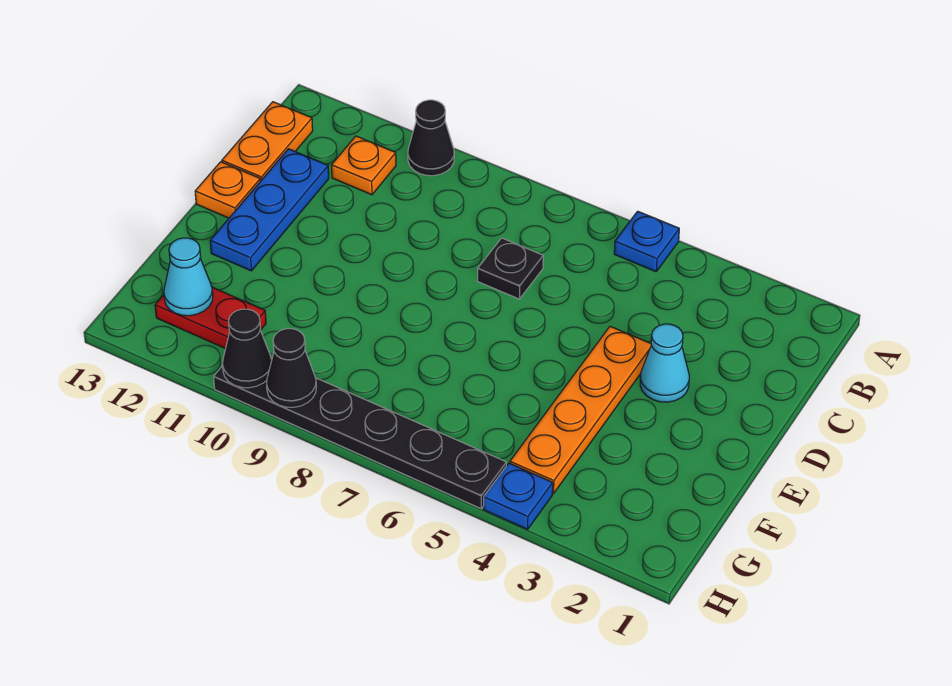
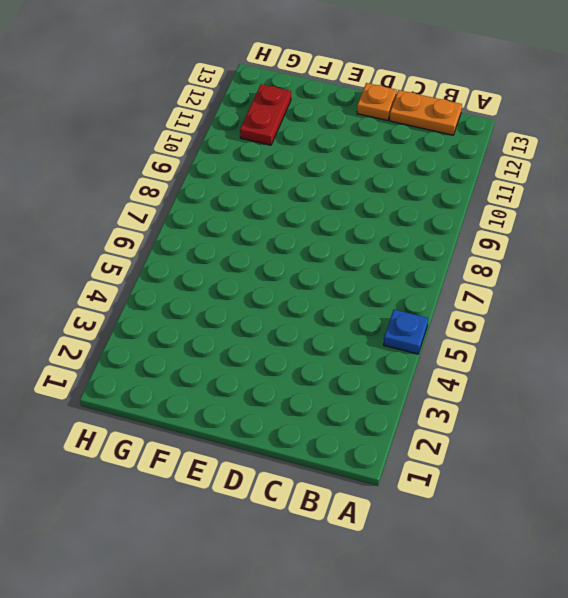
none -> black 1x1 cone [408,100,454,176]
none -> orange 1x1 plate [332,136,396,195]
none -> black 1x1 plate [478,238,543,299]

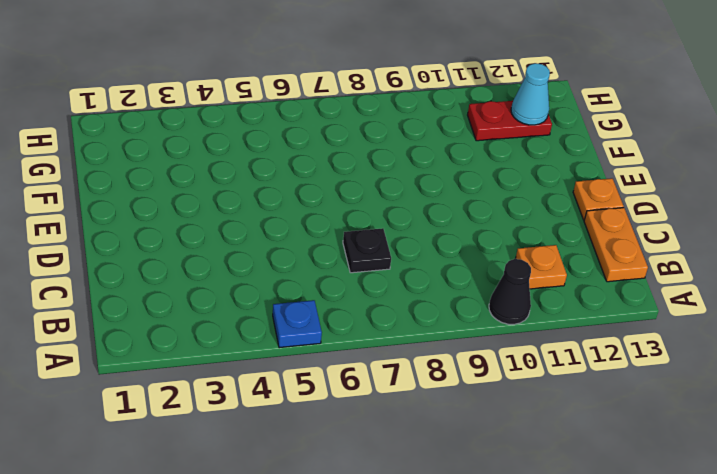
none -> blue 1x3 plate [210,149,329,271]
none -> cyan 1x1 cone [640,324,689,402]
none -> orange 1x4 plate [510,326,652,494]

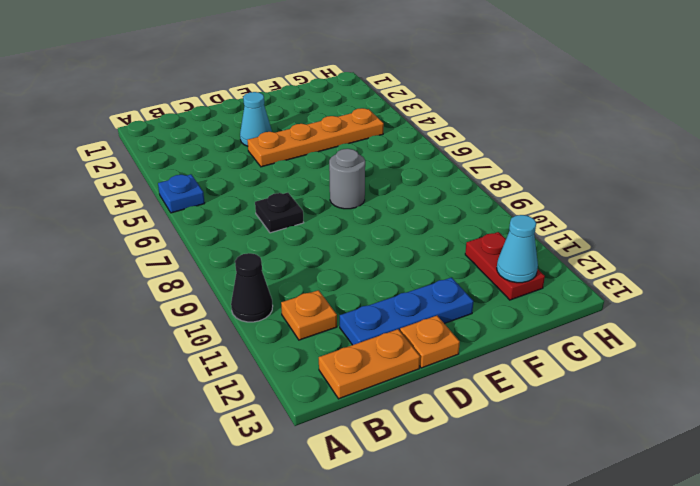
grey 1x1 round brick [329,149,365,209] -> none
none -> blue 1x1 plate [484,463,553,529]
none -> black 1x6 plate [214,358,506,508]
none -> black 1x1 cone [267,329,316,407]

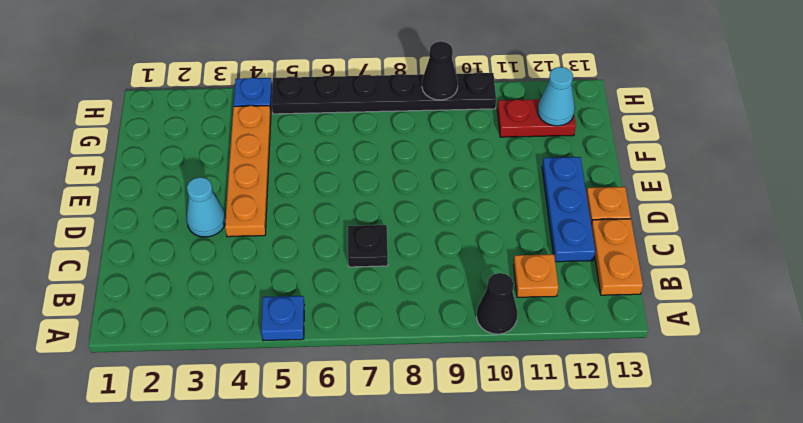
none -> black 1x1 cone [222,309,272,388]

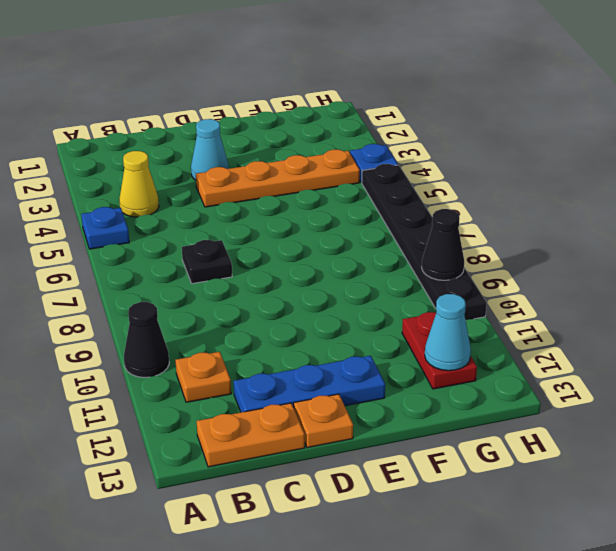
yellow 1x1 cone [119,151,159,217] -> none
none -> black 1x1 cone [222,309,272,388]

